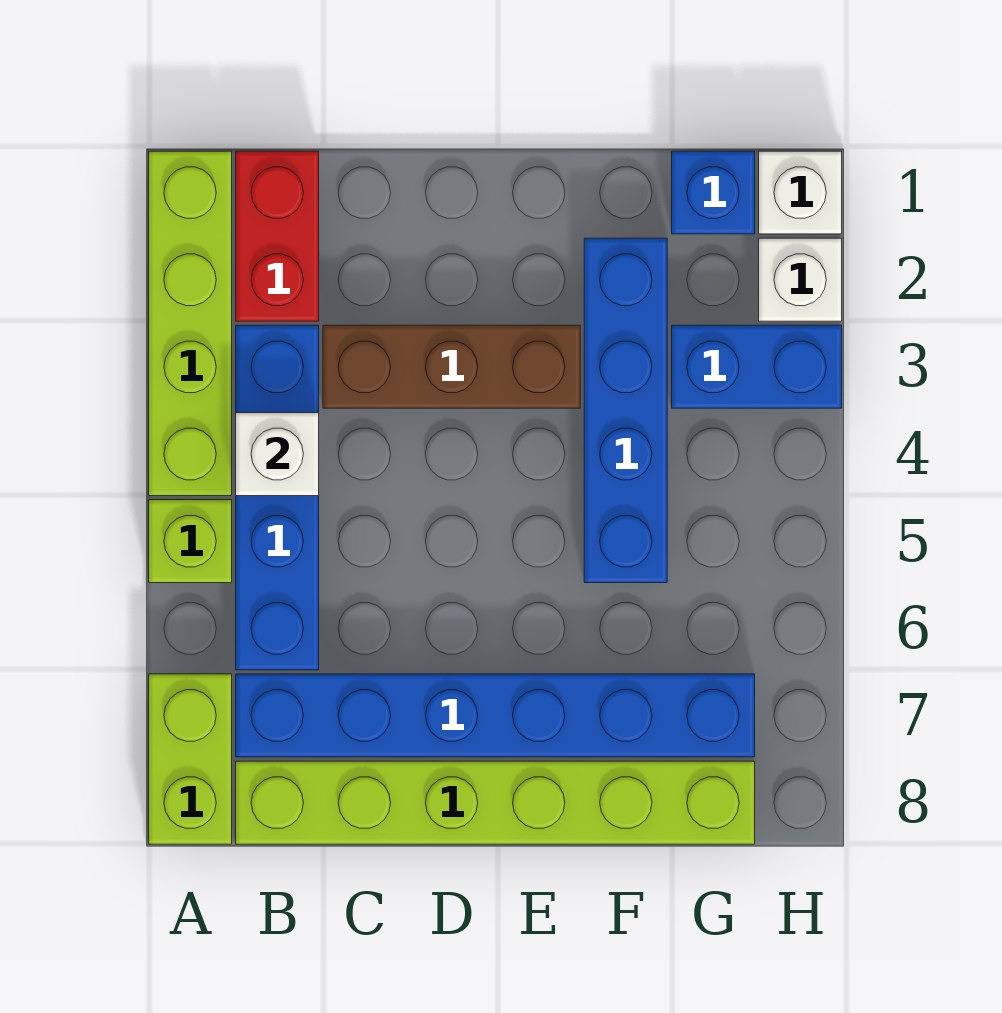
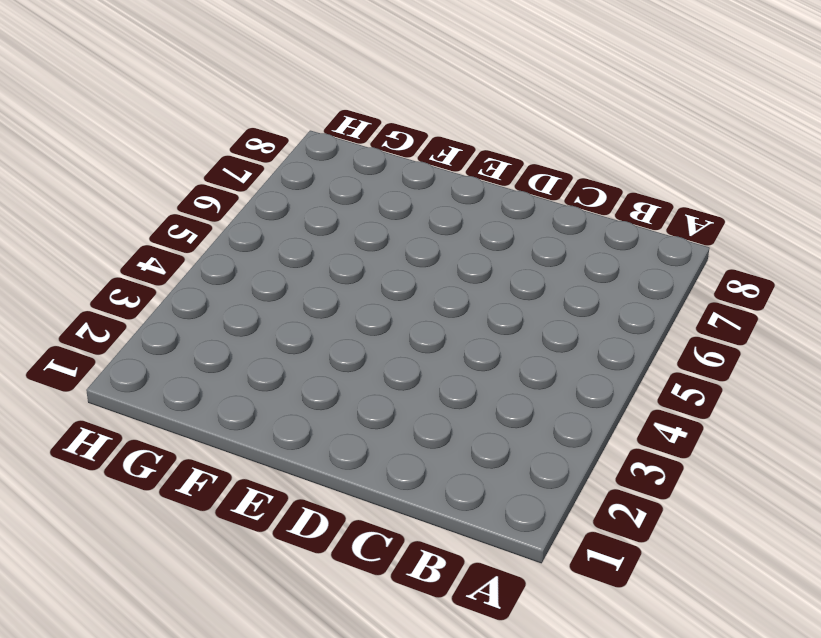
none -> lime 1x4 brick [149,151,232,496]
none -> lime 1x1 brick [149,500,232,583]
none -> lime 1x2 brick [149,674,232,844]

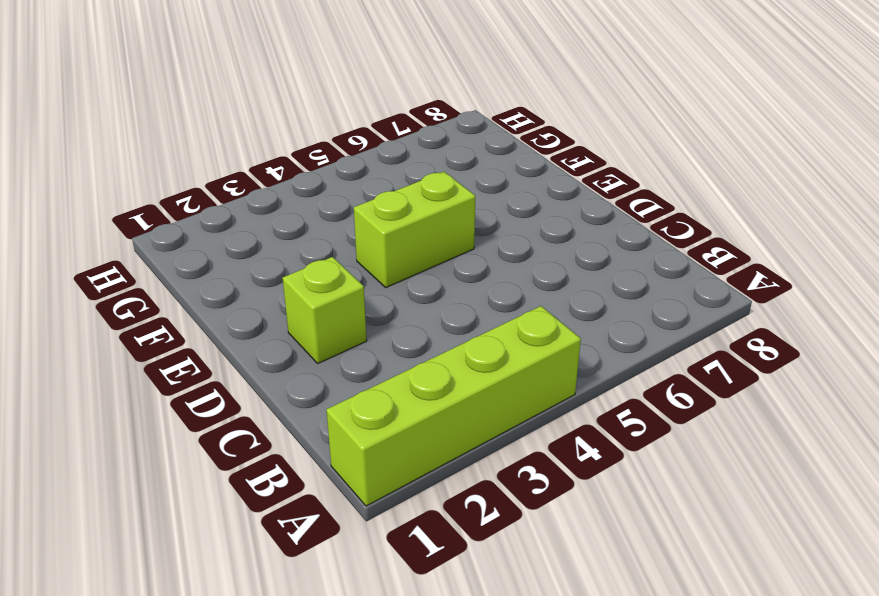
lime 1x1 brick [283,257,367,363] -> lime 1x1 brick moved to [149,500,232,583]
lime 1x2 brick [354,172,475,287] -> lime 1x2 brick moved to [149,674,232,844]
none -> red 1x2 brick [236,151,319,321]
none -> blue 1x4 brick [236,325,319,670]
none -> blue 1x6 brick [236,674,755,757]

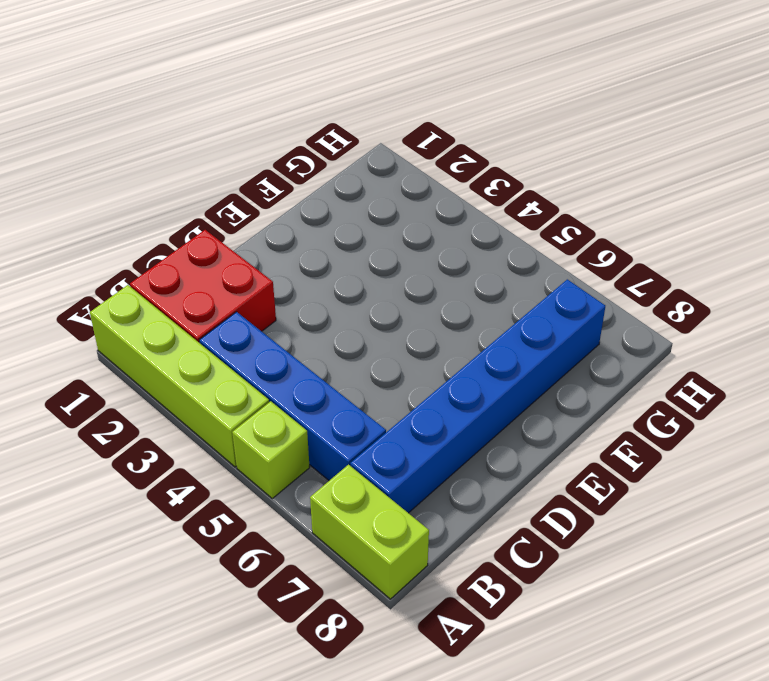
red 2x2 brick [130,230,276,343] -> red 1x2 brick [236,151,319,321]
none -> lime 1x6 brick [236,761,755,844]
none -> brown 1x3 brick [323,325,580,408]
none -> blue 1x4 brick [584,238,667,583]

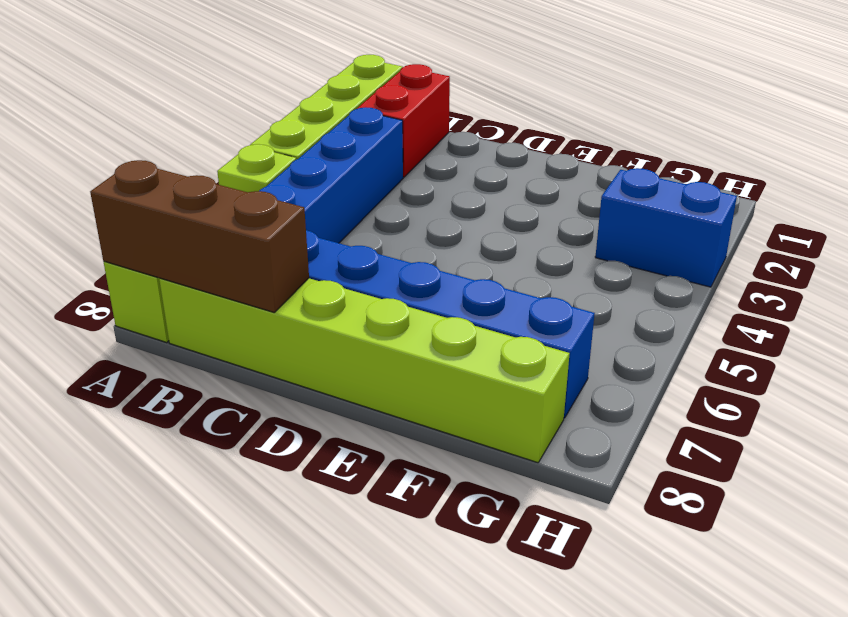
brown 1x3 brick [90,160,309,313] -> brown 1x3 brick moved to [323,325,580,408]
none -> blue 1x4 brick [584,238,667,583]
none -> blue 1x1 brick [672,151,755,234]
none -> white 1x1 brick [759,151,842,234]

